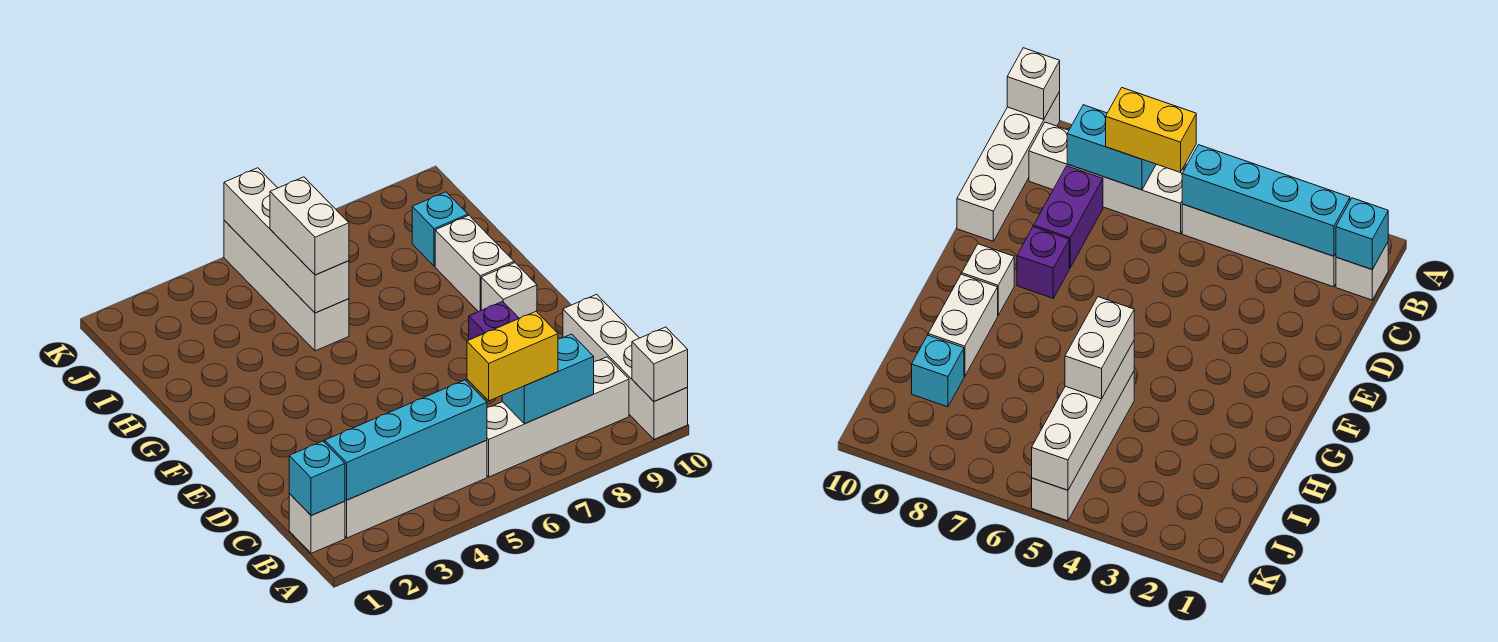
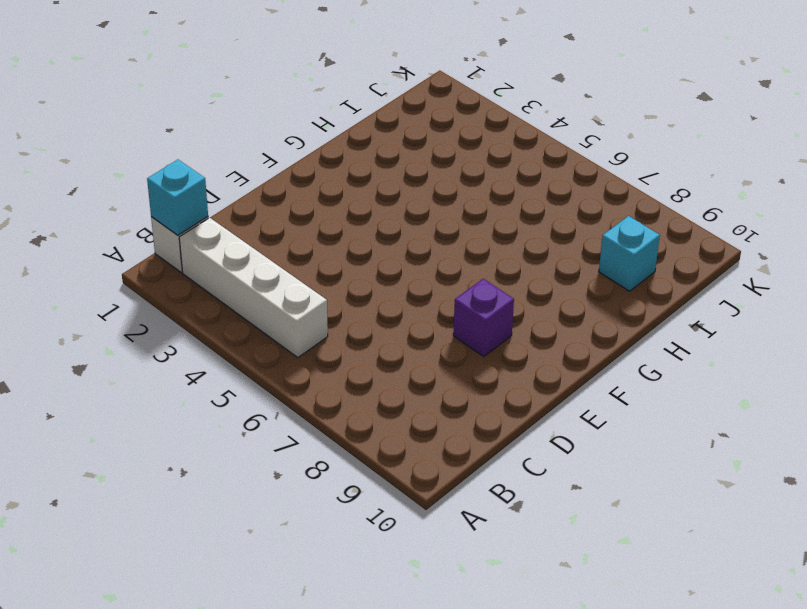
none -> white 1x4 brick [563,294,688,439]
none -> white 1x4 brick [487,357,629,477]
none -> purple 1x2 brick [1033,166,1103,268]

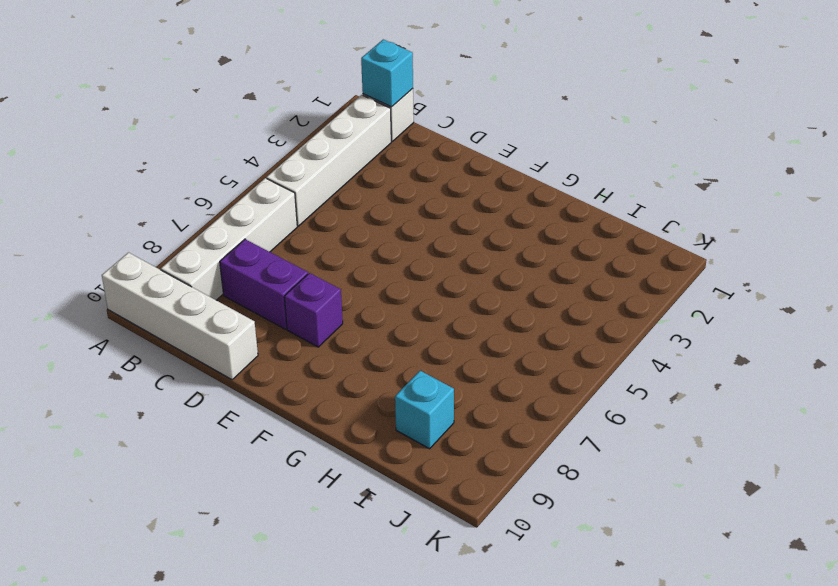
none -> white 1x1 brick [481,263,537,318]
none -> white 1x2 brick [435,216,514,312]
none -> white 1x4 brick [224,221,349,351]

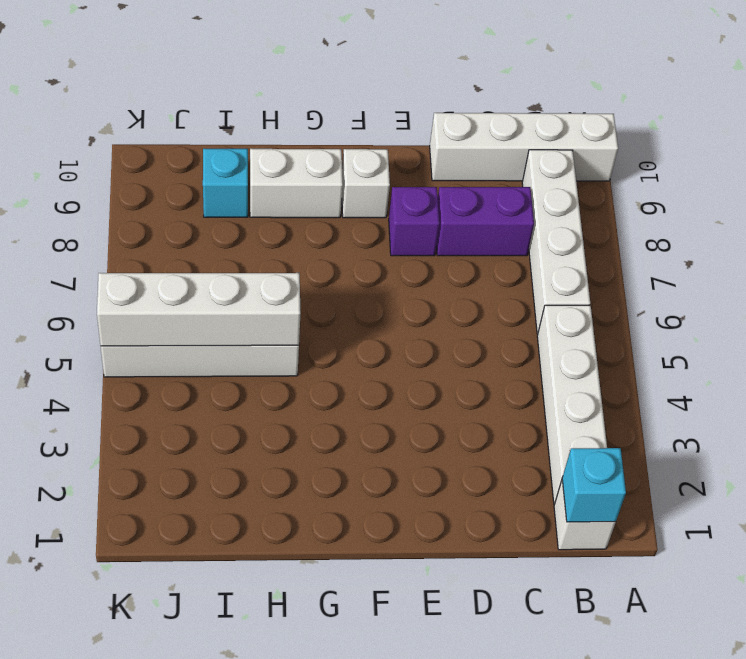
none -> white 1x1 brick [632,327,688,401]
none -> cyan 1x4 brick [325,380,487,500]
none -> cyan 1x2 brick [502,334,594,424]

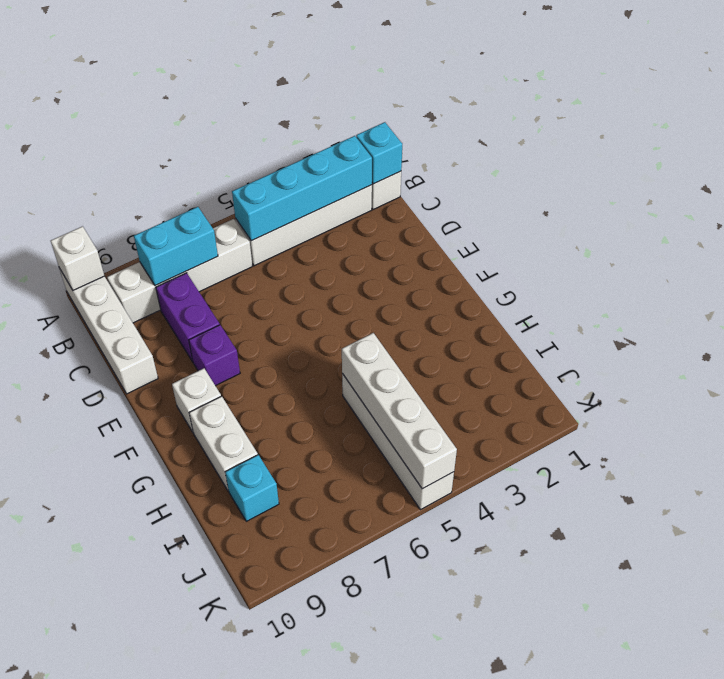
none -> yellow 1x2 brick [467,312,558,401]
none -> white 1x2 brick [270,177,349,275]

